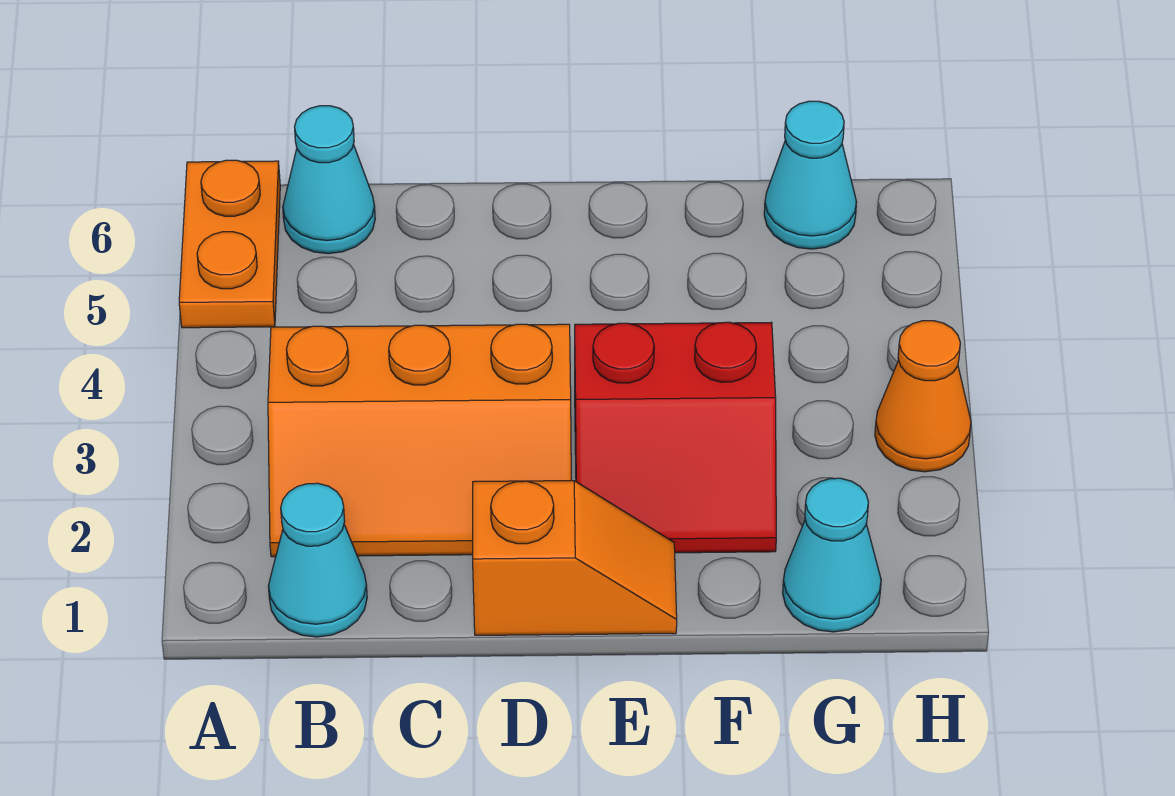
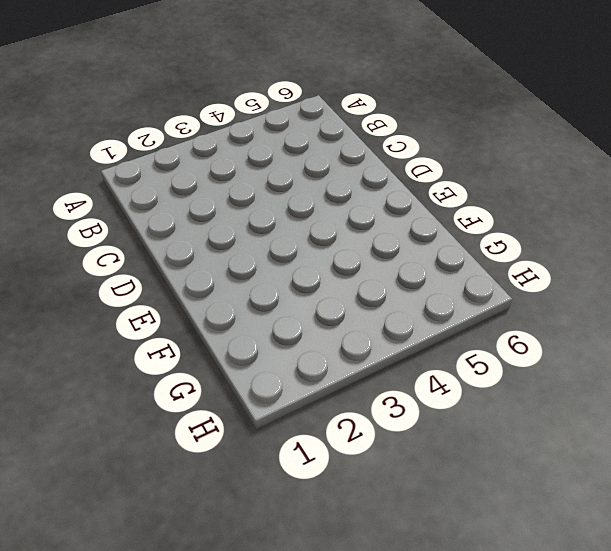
none -> orange 1x2 plate [179,160,280,328]
none -> cyan 1x1 cone [268,483,367,637]

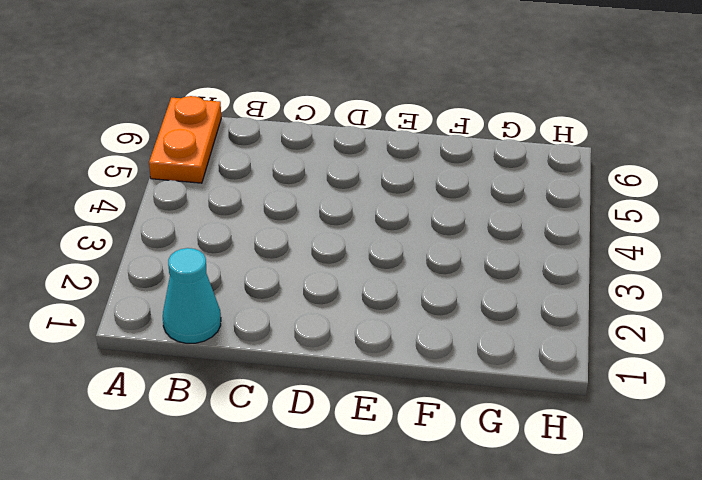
none -> orange 2x3 slope [268,324,571,557]
none -> cyan 1x1 cone [283,106,375,254]

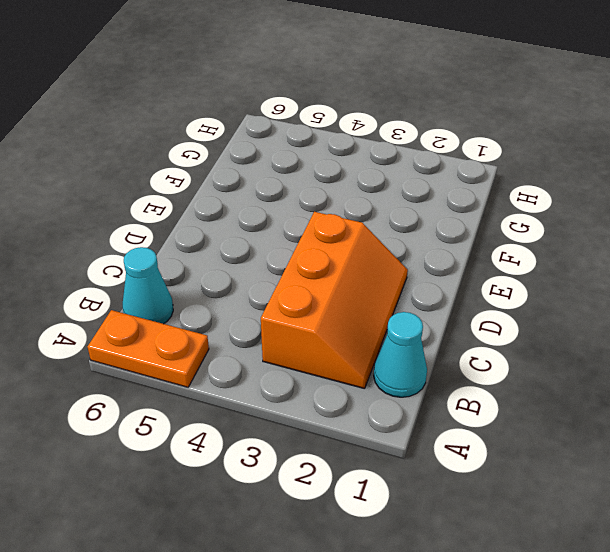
none -> orange 1x2 slope [473,481,677,635]
none -> red 2x2 slope [575,322,776,553]

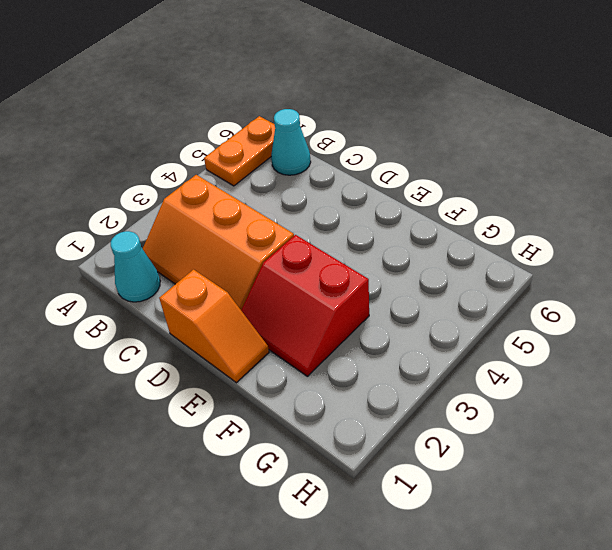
none -> cyan 1x1 cone [783,478,881,632]
none -> cyan 1x1 cone [764,101,856,249]

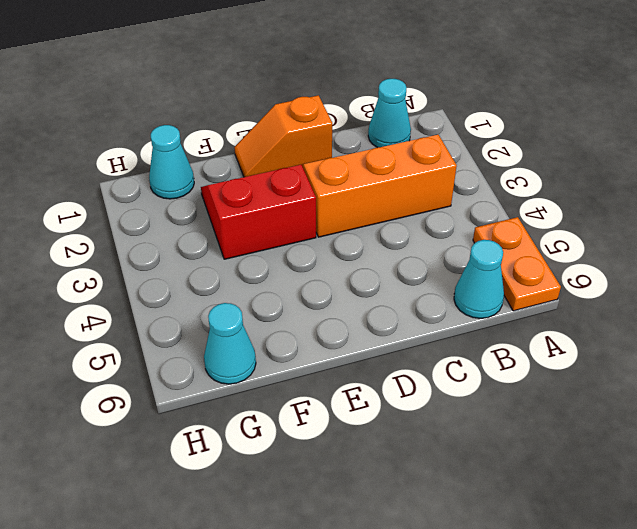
none -> orange 1x1 cone [875,321,971,472]

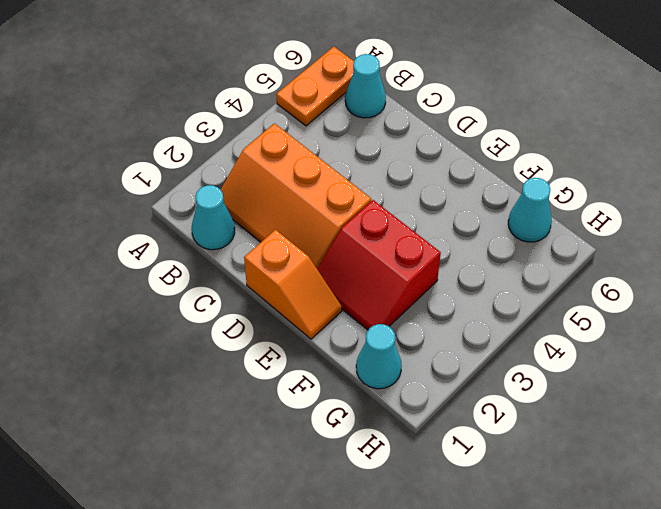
none -> orange 1x1 cone [875,321,971,472]

